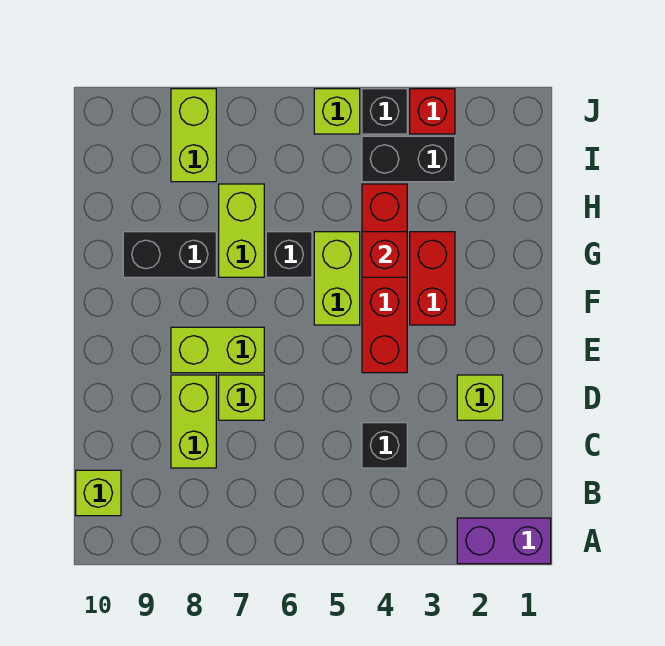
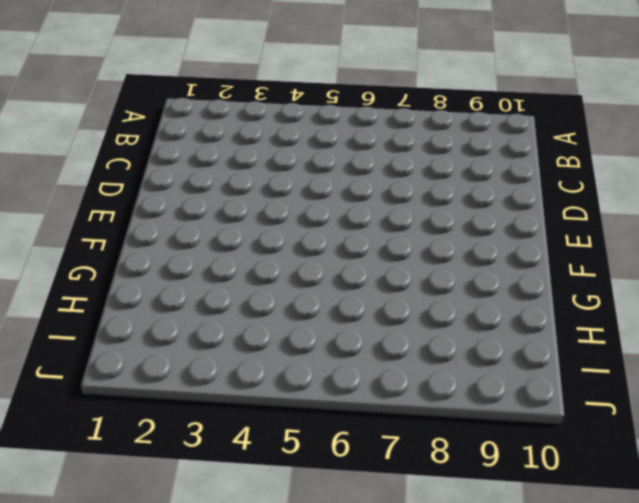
none -> purple 1x2 brick [457,518,551,564]
none -> lime 1x1 brick [76,470,121,516]
none -> black 1x1 brick [362,423,407,468]

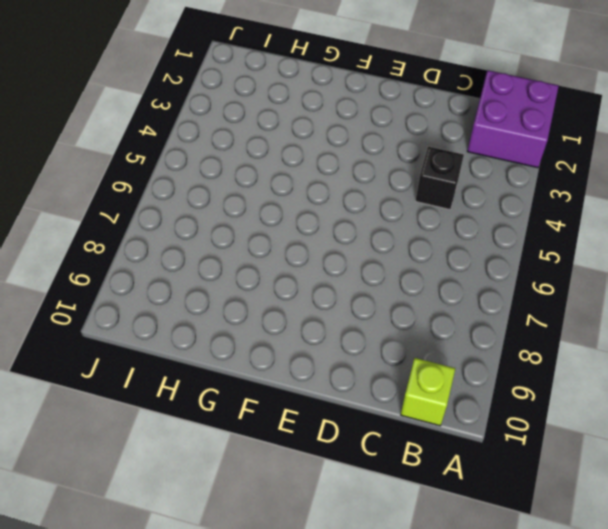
purple 2x2 brick [467,70,559,168] -> purple 1x2 brick [457,518,551,564]
none -> lime 1x2 brick [171,375,216,468]
none -> lime 1x1 brick [457,375,503,420]
none -> lime 1x1 brick [219,375,264,420]

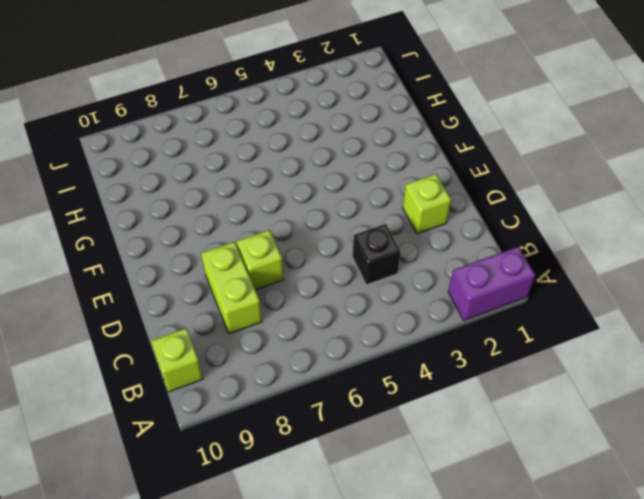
none -> red 1x4 brick [362,184,407,373]
none -> lime 1x2 brick [171,327,264,373]
none -> red 1x2 brick [410,232,455,325]

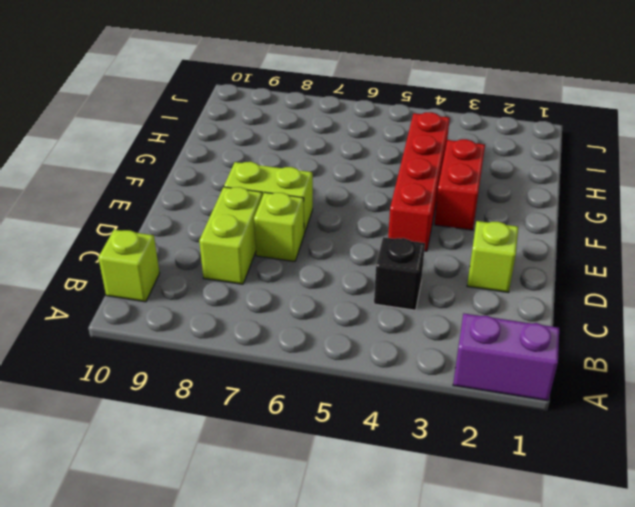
none -> lime 1x2 brick [314,232,360,325]
none -> black 1x1 brick [266,232,312,277]
none -> lime 1x2 brick [219,184,264,277]

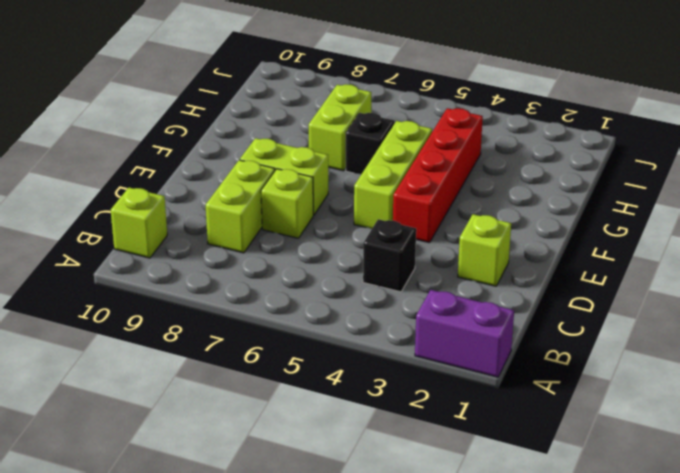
lime 1x3 brick [354,121,432,229] -> lime 1x2 brick [314,232,360,325]
none -> red 1x2 brick [410,232,455,325]
none -> black 1x2 brick [123,232,216,277]
none -> black 1x2 brick [362,136,455,182]

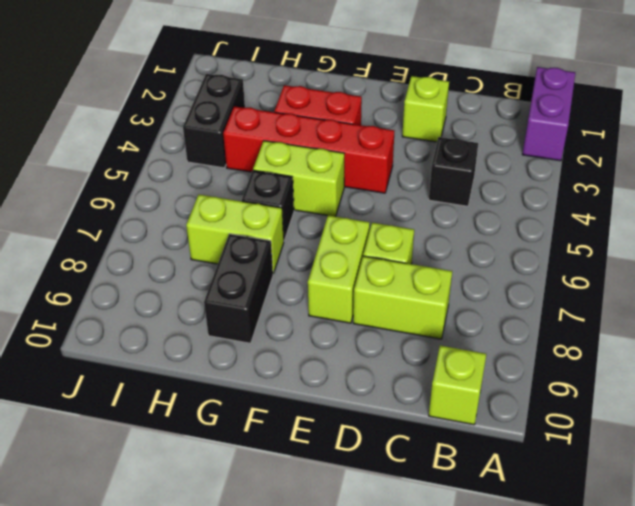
none -> lime 1x2 brick [171,89,216,182]
none -> red 1x1 brick [410,89,455,134]
none -> black 1x1 brick [362,89,407,134]

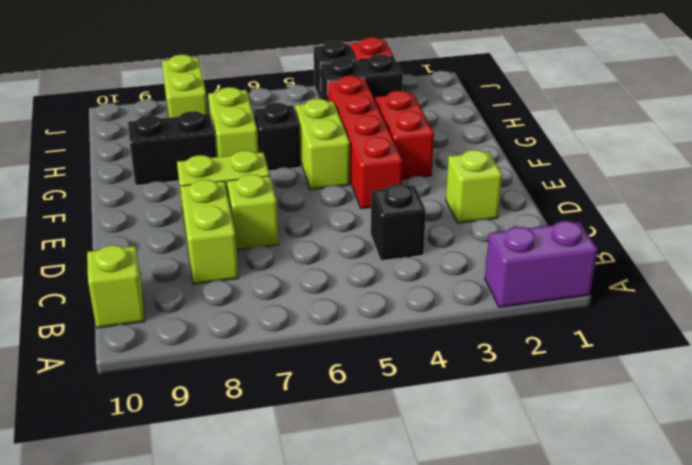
none -> lime 1x1 brick [314,89,360,134]
none -> red 1x1 brick [362,232,407,277]

